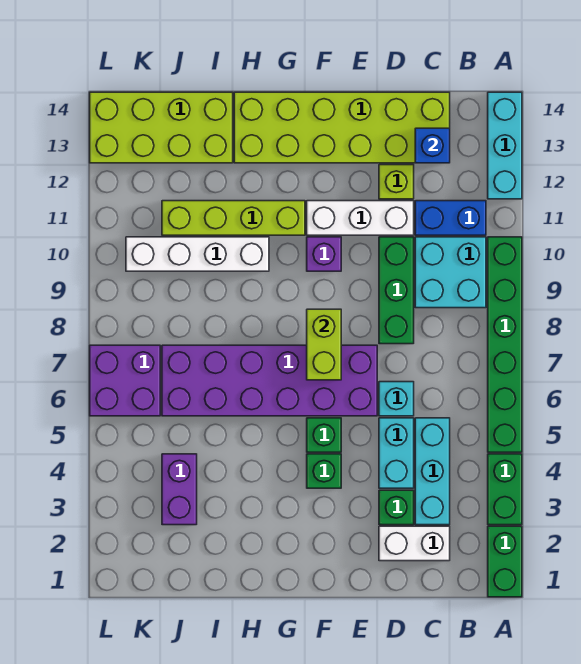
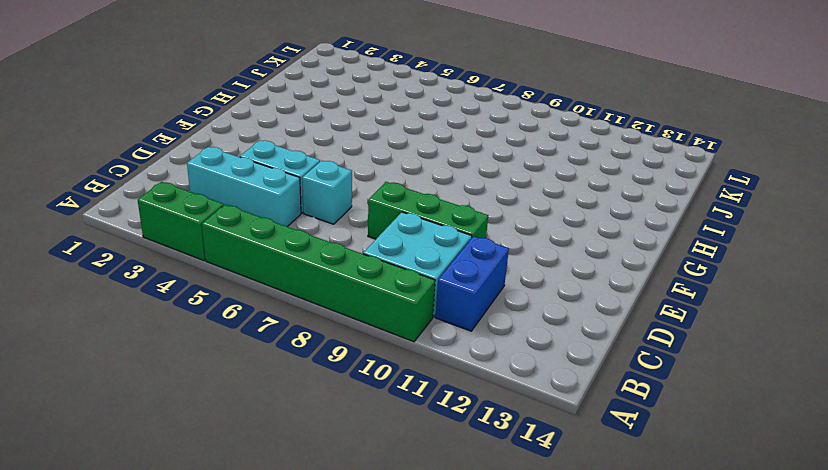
none -> green 1x2 brick [488,526,522,597]
none -> cyan 1x3 brick [488,92,522,199]
none -> white 1x2 brick [379,526,450,561]

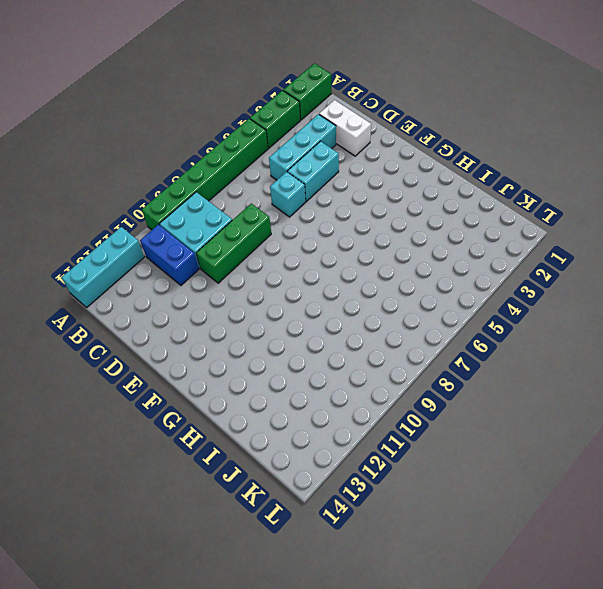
none -> lime 2x6 brick [234,92,450,163]
none -> green 1x1 brick [379,490,414,525]
none -> white 1x3 brick [307,201,414,235]

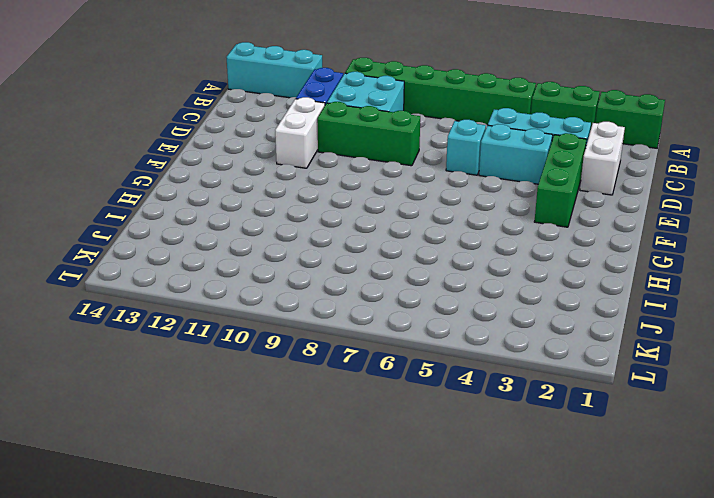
green 1x3 brick [534,133,587,227] -> green 1x1 brick [379,490,414,525]
white 1x2 brick [275,97,325,168] -> white 1x3 brick [307,201,414,235]
none -> lime 2x6 brick [234,92,450,163]
none -> lime 1x1 brick [379,165,414,199]
none -> purple 2x6 brick [162,345,377,416]

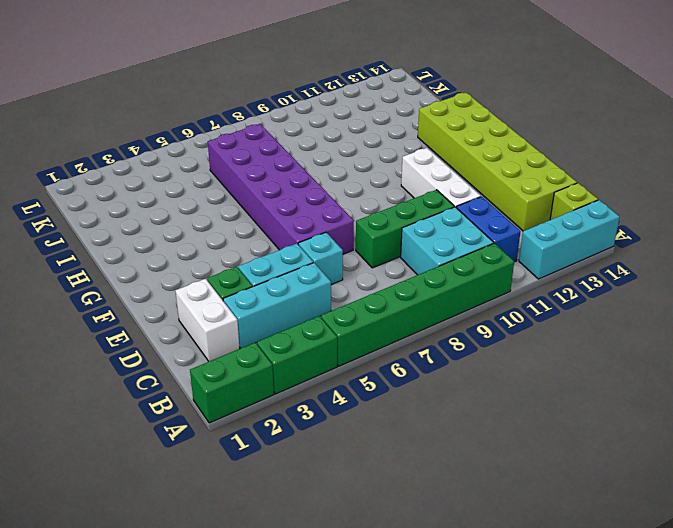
lime 1x1 brick [550,183,598,220] -> lime 1x1 brick moved to [379,165,414,199]
none -> green 1x1 brick [307,454,341,488]
none -> green 1x1 brick [307,418,341,452]
none -> purple 1x1 brick [307,237,341,271]

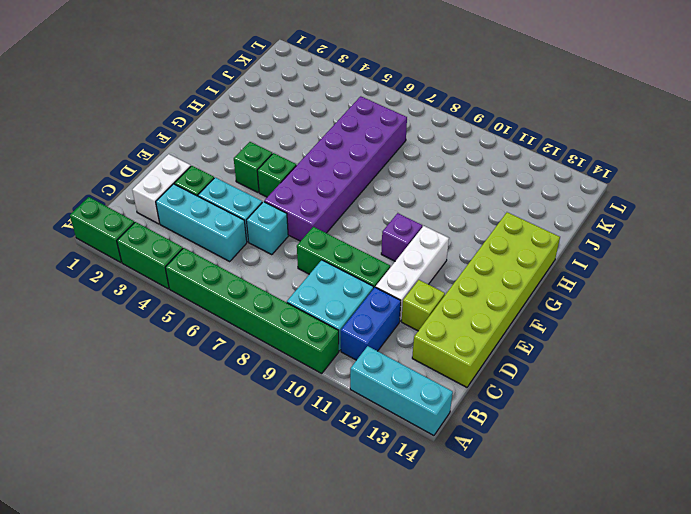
none -> lime 1x4 brick [162,201,305,235]
none -> white 1x4 brick [126,237,269,271]
none -> lime 2x4 brick [90,92,233,163]

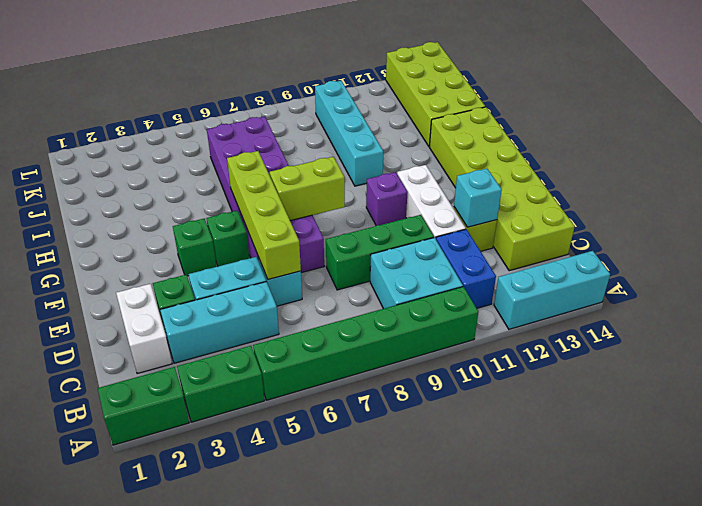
lime 1x4 brick [227,151,301,279] -> lime 1x4 brick moved to [162,201,305,235]
cyan 1x1 brick [454,169,502,227] -> none
cyan 1x4 brick [315,81,383,186] -> white 1x4 brick [126,237,269,271]
none -> purple 1x2 brick [162,454,197,525]
none -> purple 2x2 brick [90,345,160,416]
none -> blue 1x1 brick [415,128,450,163]

